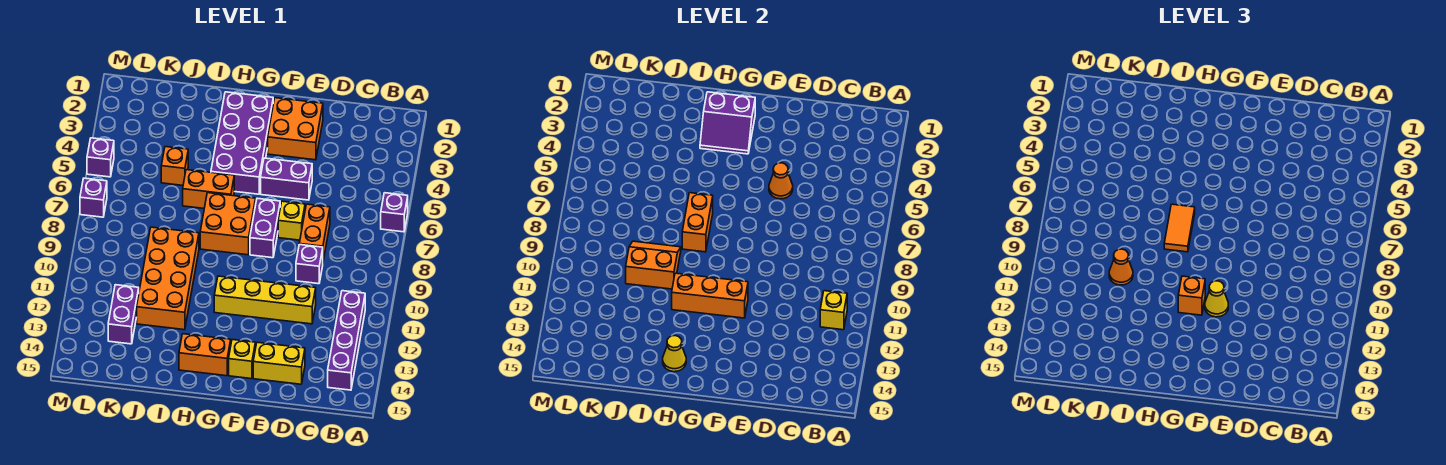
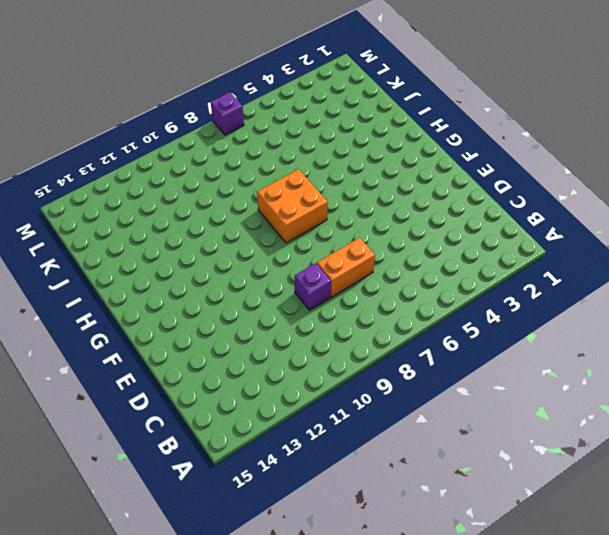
none -> purple 1x1 brick [381,193,408,232]
none -> purple 1x4 brick [328,291,365,390]
none -> yellow 1x4 brick [214,276,316,324]
none -> yellow 1x2 brick [253,342,305,384]

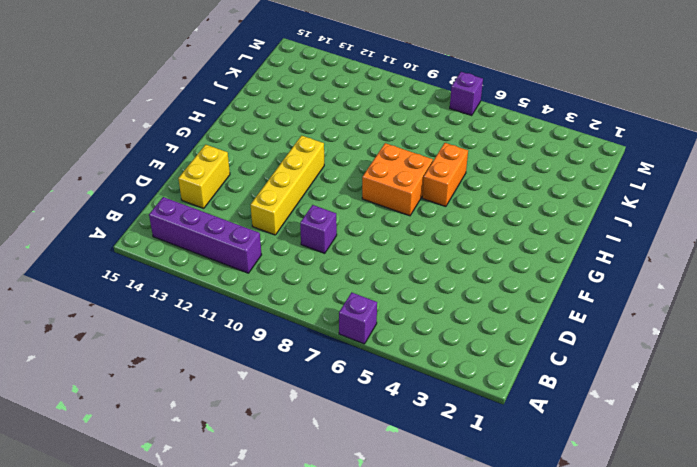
none -> orange 1x2 brick [299,204,330,261]
none -> orange 2x2 brick [268,98,323,160]
none -> purple 1x2 brick [261,158,312,200]
none -> yellow 1x1 brick [278,201,305,240]

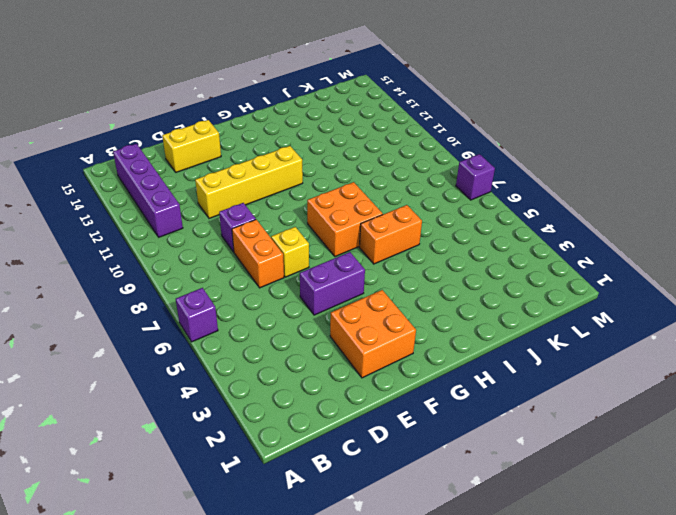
none -> purple 1x2 brick [250,198,280,258]
none -> yellow 1x1 brick [229,340,255,379]
none -> purple 2x4 brick [211,92,273,194]
none -> orange 1x2 brick [179,334,231,376]

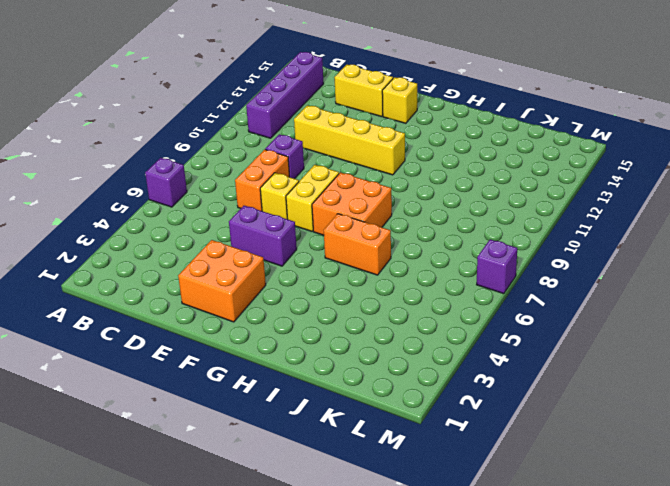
yellow 1x2 brick [286,165,339,231] -> purple 1x2 brick [250,198,280,258]
none -> purple 2x4 brick [211,92,273,194]
none -> orange 1x2 brick [179,334,231,376]
none -> orange 2x4 brick [137,227,199,330]
none -> orange 1x1 brick [161,147,188,185]

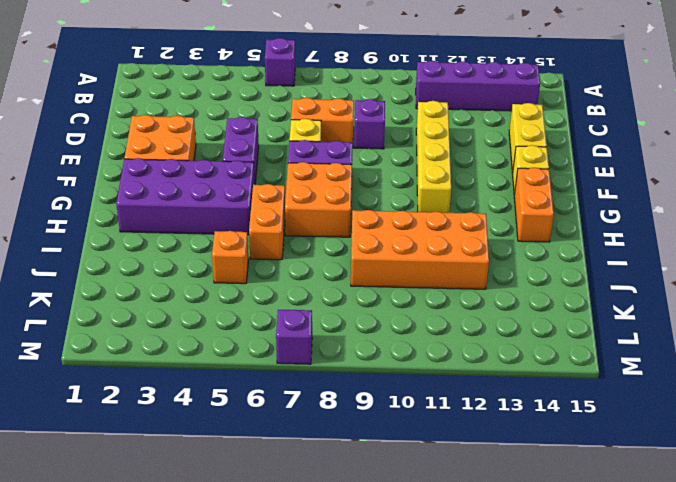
none -> purple 1x2 brick [108,285,139,344]
none -> purple 1x1 brick [87,138,114,177]
none -> yellow 1x1 brick [820,291,847,330]
none -> orange 1x1 cone [769,163,793,199]

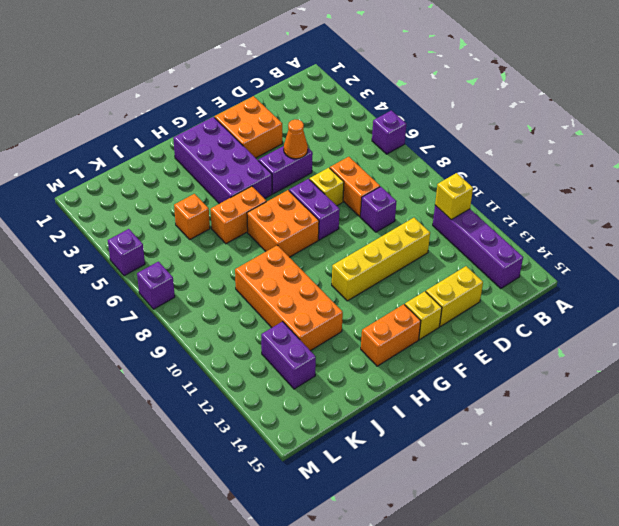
none -> orange 1x3 brick [672,273,748,318]
none -> purple 2x2 slope [700,92,755,154]
none -> orange 1x2 brick [682,193,713,252]
none -> yellow 1x1 cone [663,336,686,372]

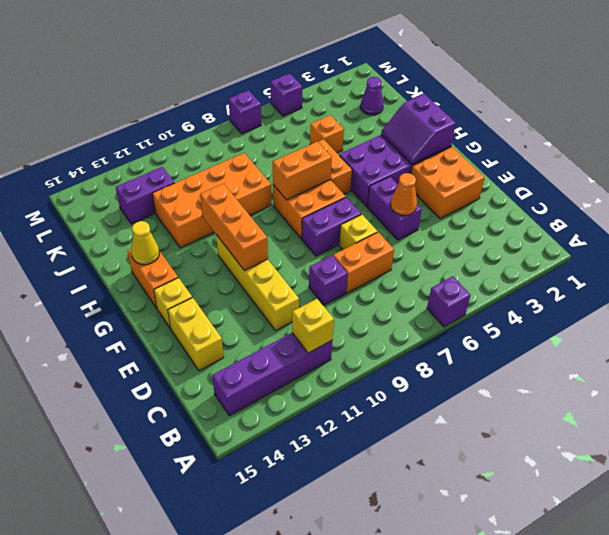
purple 1x1 cone [361,77,383,115] -> none
none -> orange 2x2 slope [626,241,681,289]
none -> yellow 1x1 cone [1205,281,1228,317]
none -> orange 1x1 brick [1178,276,1205,315]
none -> orange 1x2 tile [1164,204,1195,252]

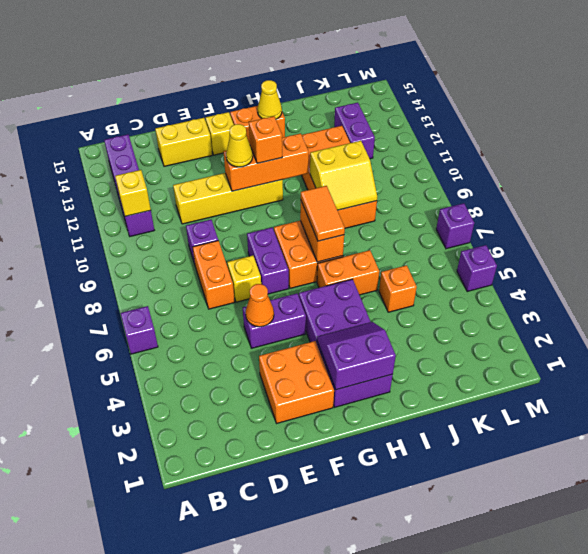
yellow 2x2 slope [310,141,377,210] -> orange 2x2 slope [626,241,681,289]
none -> orange 1x1 cone [1109,249,1133,285]

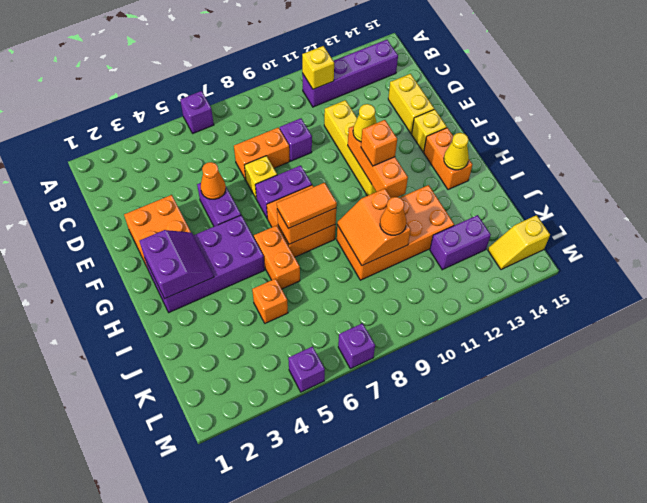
yellow 1x2 slope [488,215,550,270] -> none

